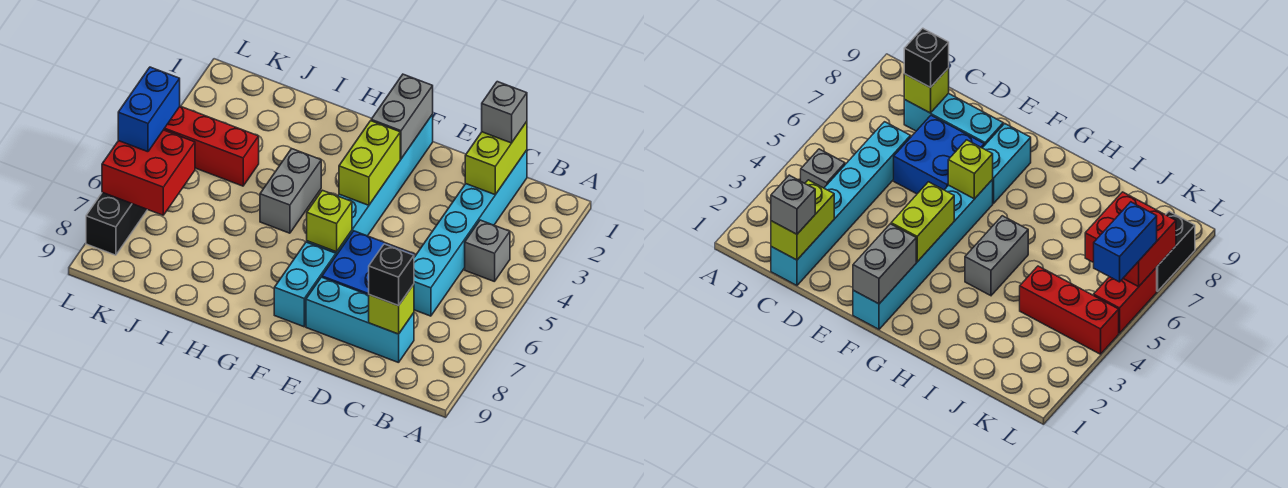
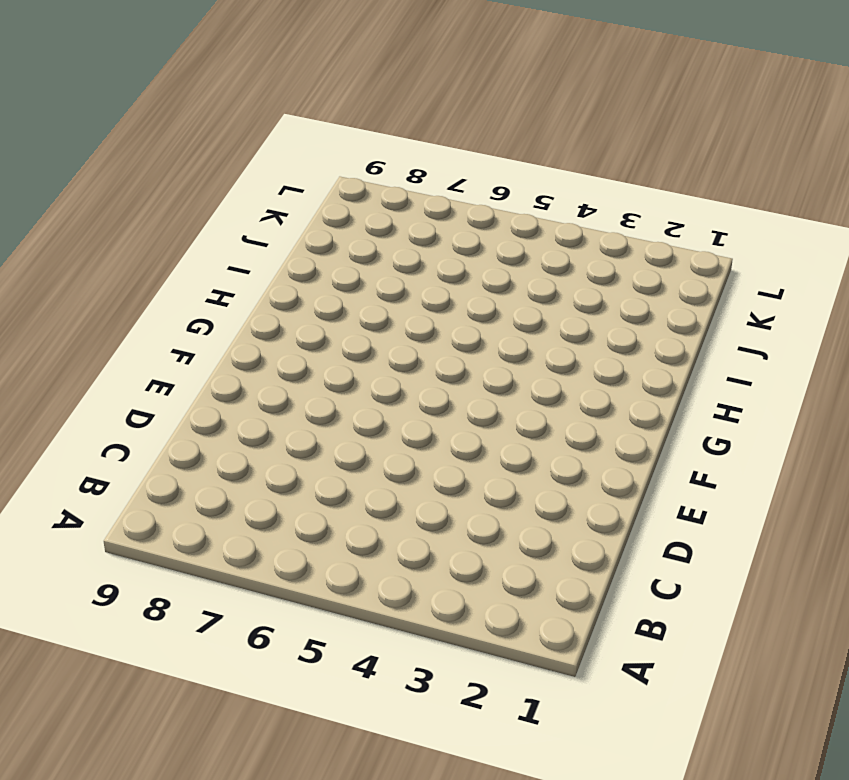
none -> grey 1x1 brick [465,220,510,282]
none -> cyan 1x6 brick [414,150,527,316]
none -> cyan 1x3 brick [306,277,414,363]

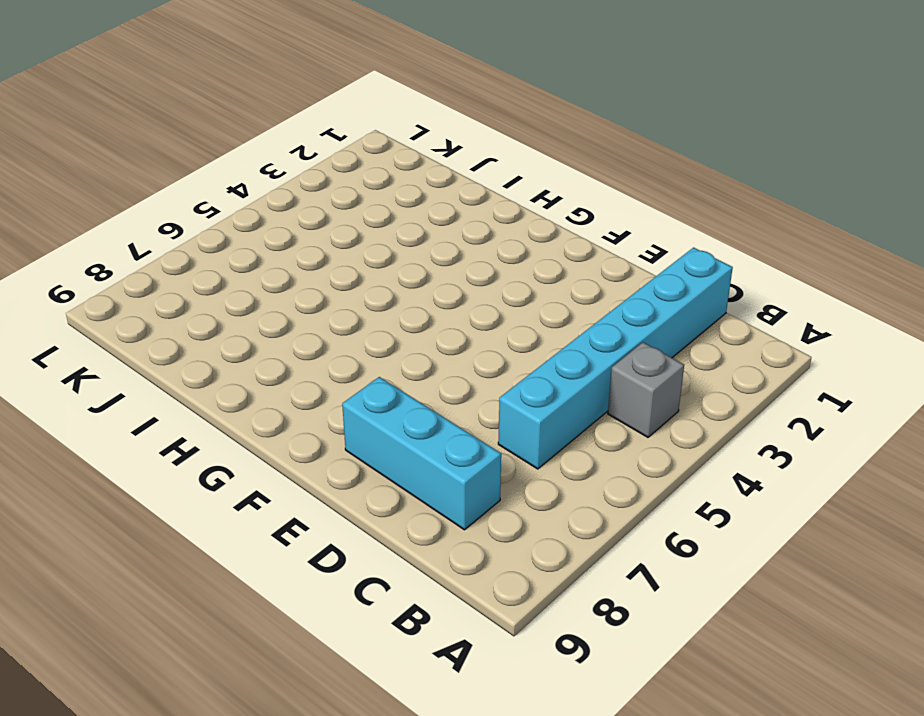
none -> blue 2x2 brick [322,231,415,295]
none -> cyan 1x6 brick [307,114,433,255]
none -> cyan 1x2 brick [274,242,336,327]

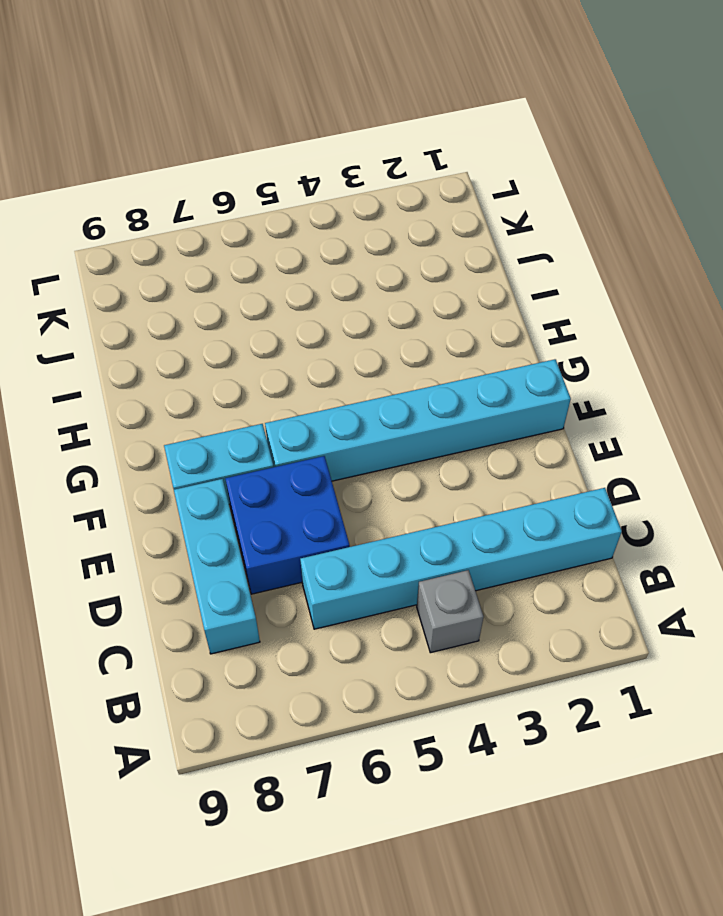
none -> grey 1x2 brick [260,149,321,233]
none -> red 1x3 brick [164,106,259,186]
none -> red 1x2 brick [1094,267,1157,333]

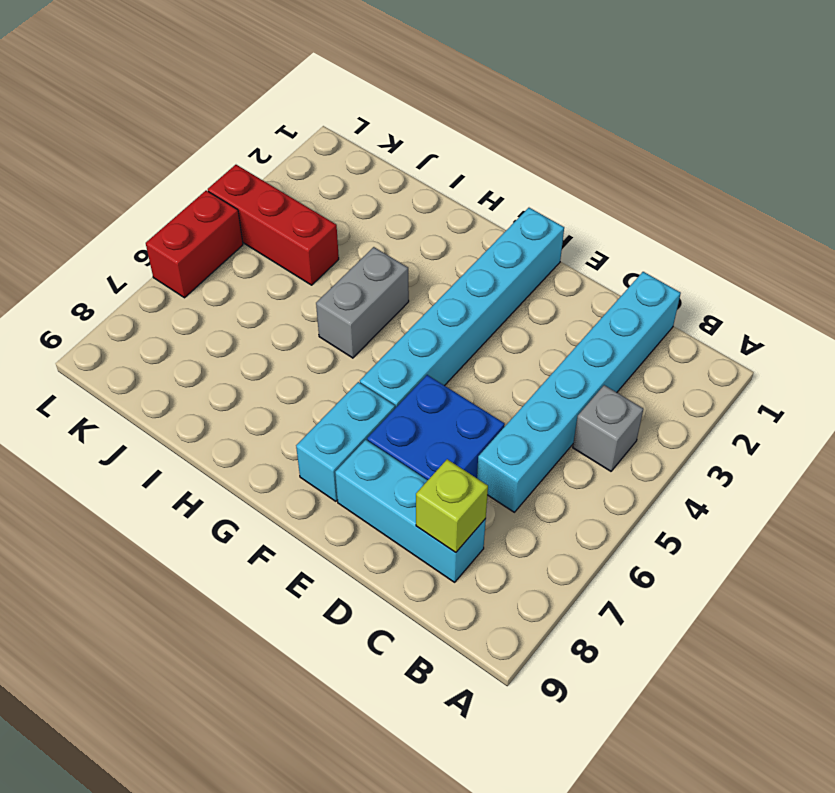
none -> black 1x2 brick [86,192,147,255]
none -> lime 1x2 brick [465,122,527,194]
none -> grey 1x2 brick [371,74,433,159]

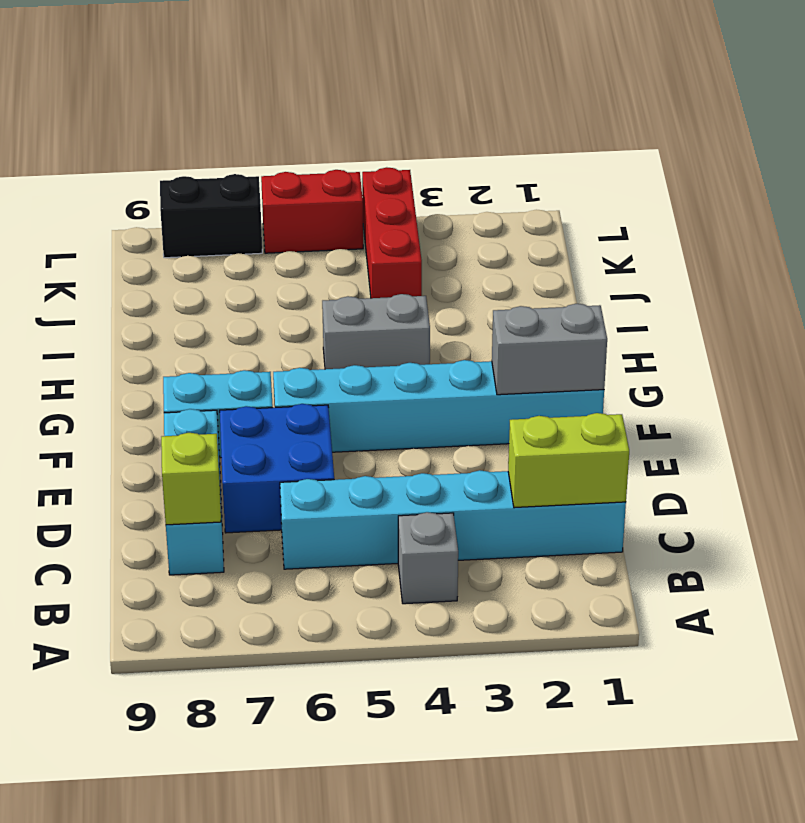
none -> lime 1x2 brick [339,121,400,205]
none -> lime 1x1 brick [307,190,352,252]
none -> red 2x2 brick [102,130,195,215]

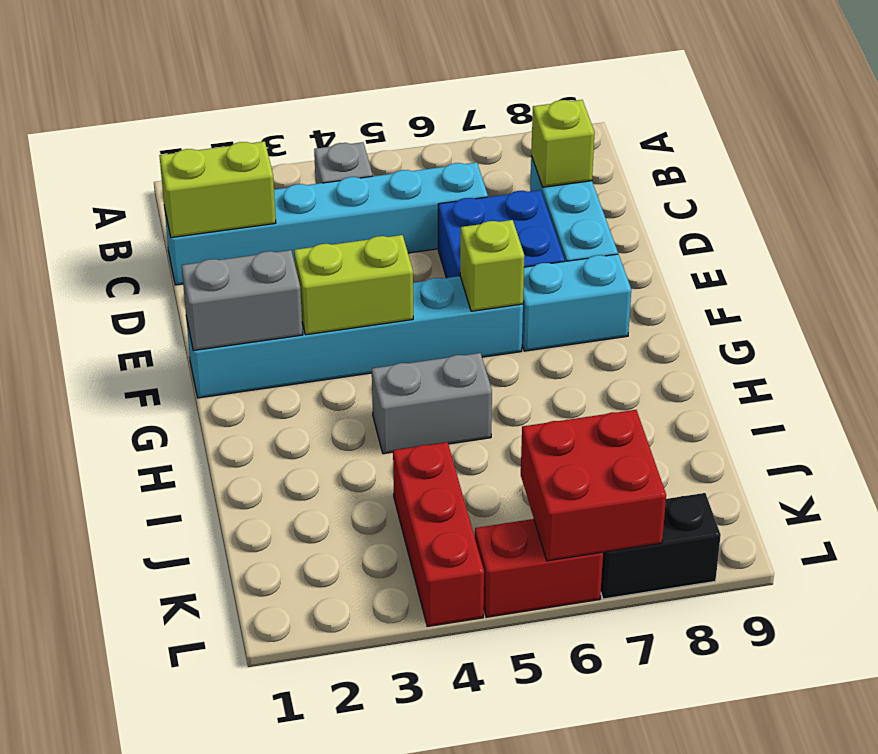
none -> grey 1x1 brick [482,82,527,143]
none -> black 1x1 brick [369,244,414,306]
none -> blue 1x2 brick [118,67,180,152]

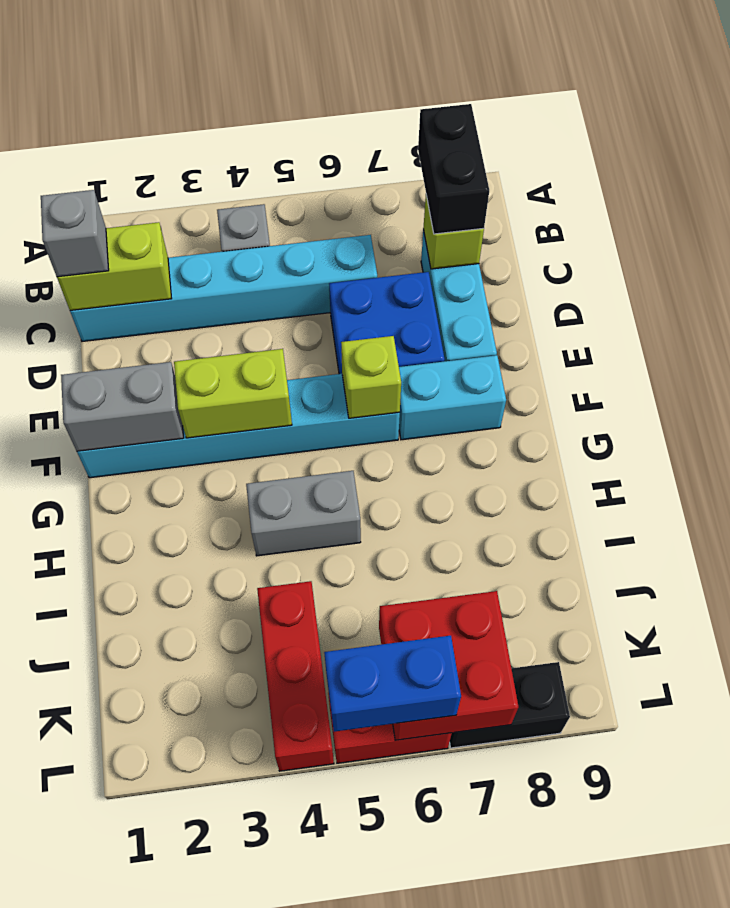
black 1x2 brick [418,104,489,234] -> black 1x1 brick [369,244,414,306]

